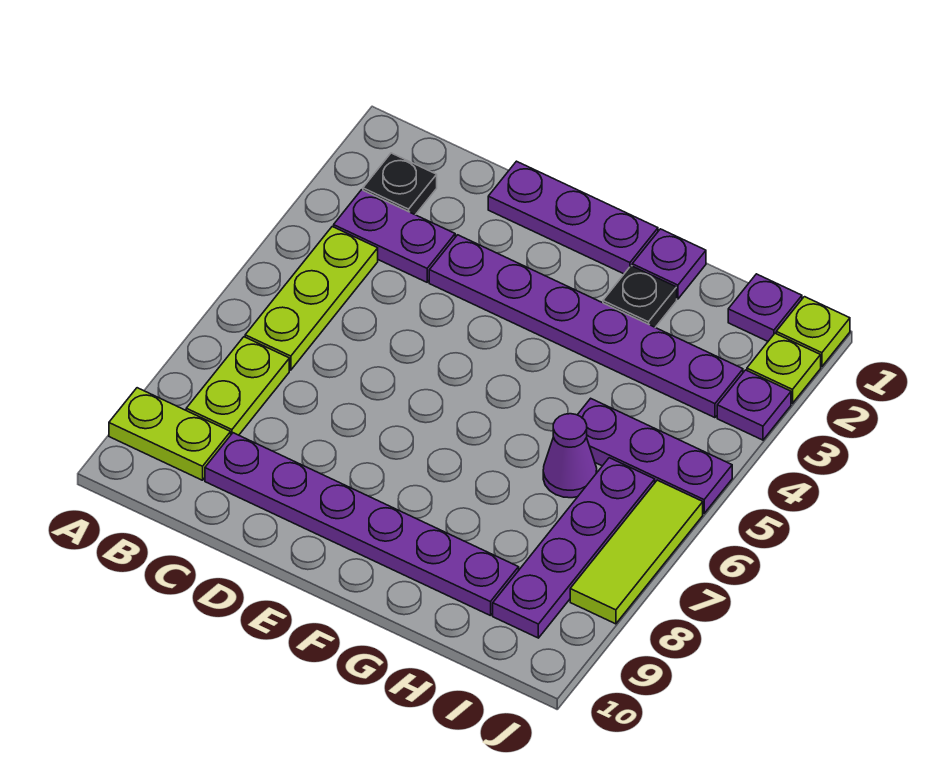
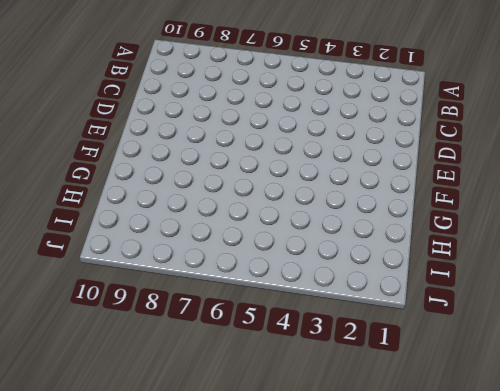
none -> lime 1x2 plate [109,388,231,480]
none -> black 1x1 plate [363,153,437,215]
none -> purple 1x2 plate [334,190,455,282]

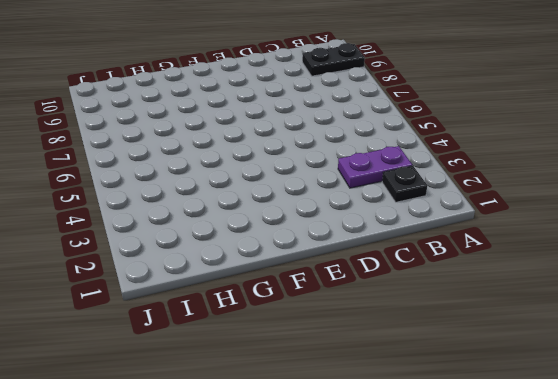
black 1x2 plate [302,43,365,76] -> lime 1x2 plate [109,388,231,480]
none -> lime 1x3 plate [245,227,378,370]
none -> lime 1x2 plate [186,337,289,435]
none -> purple 1x6 plate [205,433,519,616]

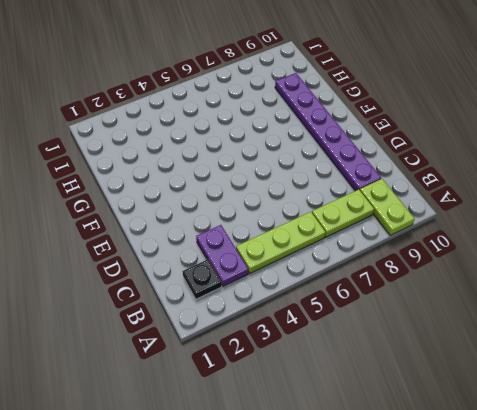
none -> purple 1x3 plate [488,161,658,274]
none -> purple 1x6 plate [429,235,743,418]
none -> purple 1x1 plate [632,229,706,299]

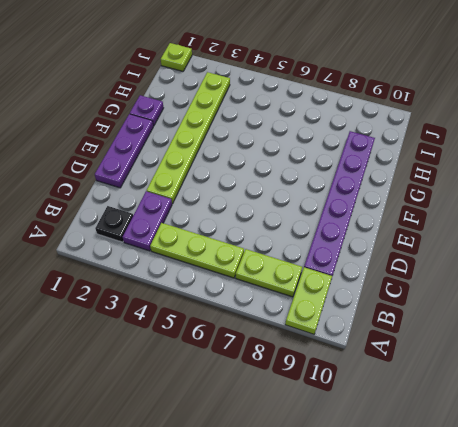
lime 1x6 plate [147,72,230,204] -> purple 1x6 plate [429,235,743,418]
none -> black 1x1 plate [603,266,677,327]
none -> purple 1x3 plate [578,398,732,514]
none -> purple 1x1 cone [543,414,597,498]

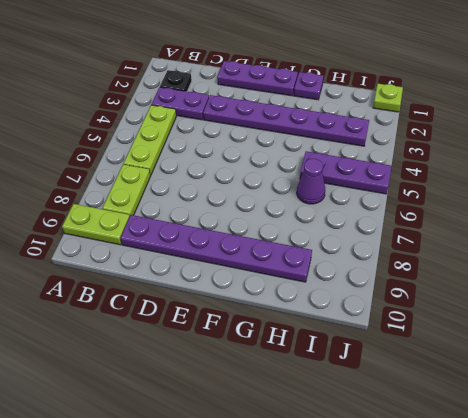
none -> black 1x1 plate [603,266,677,327]
none -> purple 1x1 plate [728,274,802,341]
none -> purple 1x4 plate [493,458,655,638]

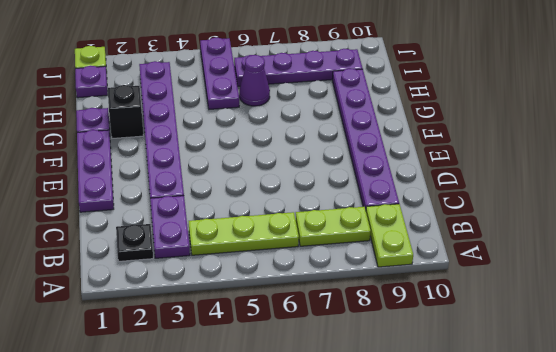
black 1x1 brick [107,85,143,138] -> black 1x1 plate [603,266,677,327]
none -> lime 1x1 plate [747,333,821,403]
none -> purple 1x1 plate [717,370,791,440]
none -> lime 1x3 tile [570,480,703,624]

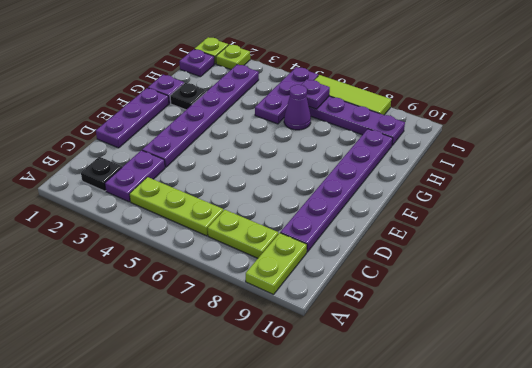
purple 1x1 plate [301,79,330,109] -> purple 1x1 plate moved to [717,370,791,440]

